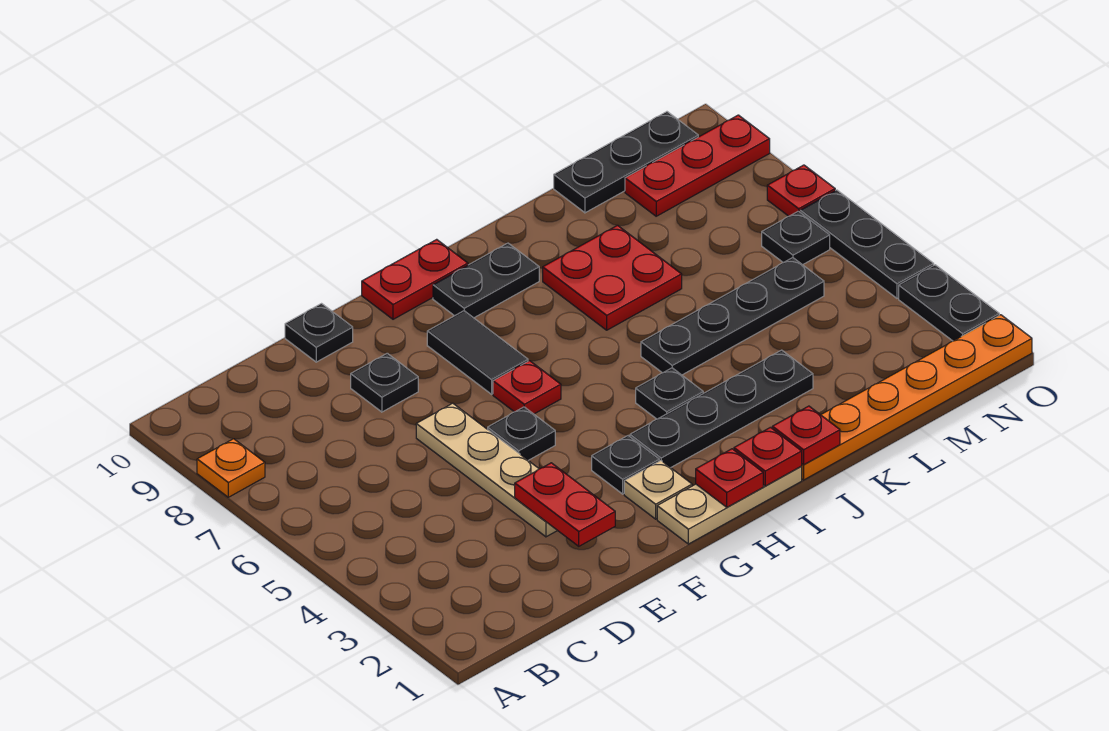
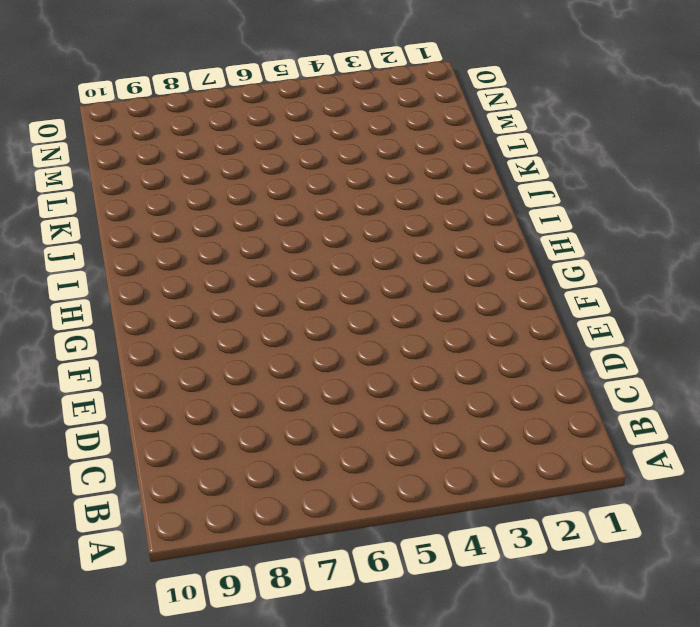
none -> orange 1x1 plate [197,439,265,497]
none -> tan 1x4 plate [416,403,558,537]
none -> black 1x1 plate [351,353,418,412]

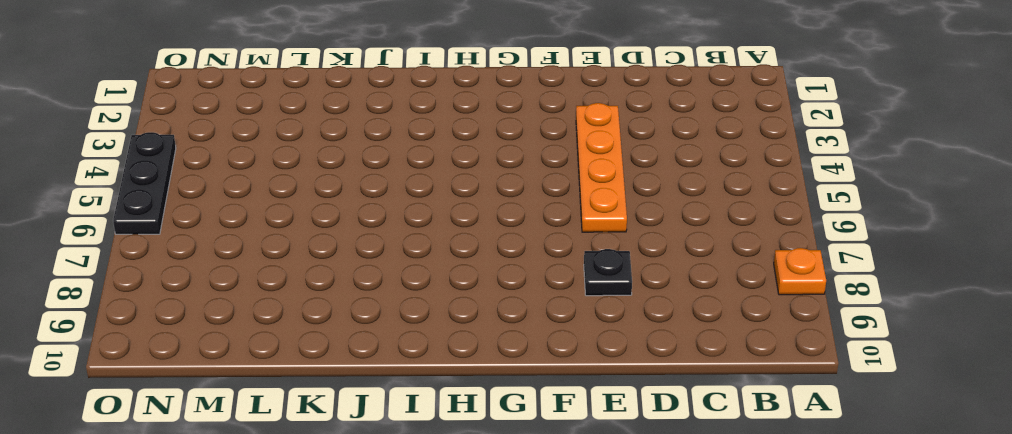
orange 1x4 plate [576,103,627,232] -> tan 1x4 plate [416,403,558,537]
none -> black 1x1 plate [285,304,353,362]
none -> black 1x1 plate [488,407,555,460]
none -> tan 1x3 plate [657,467,802,544]

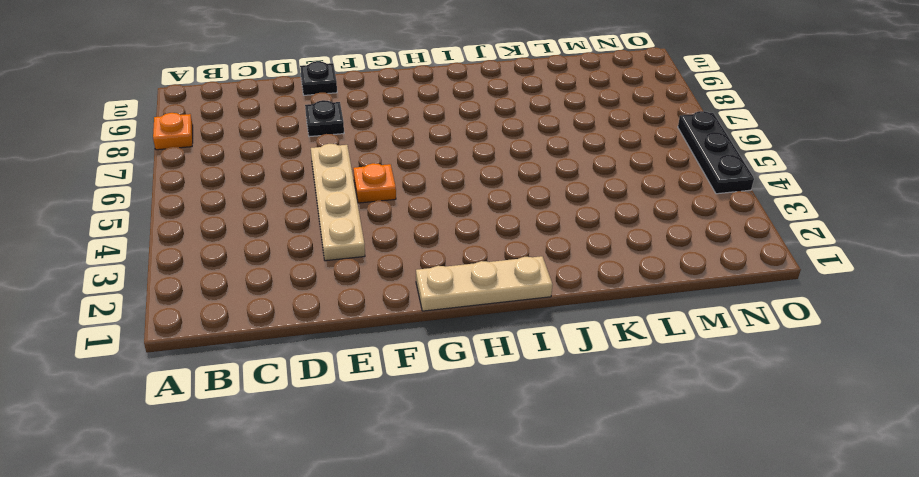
orange 1x1 plate [353,163,396,203] -> black 1x1 plate [488,407,555,460]
none -> tan 1x1 plate [624,461,692,519]
none -> black 1x1 plate [592,436,659,494]
none -> red 1x1 plate [493,361,561,414]

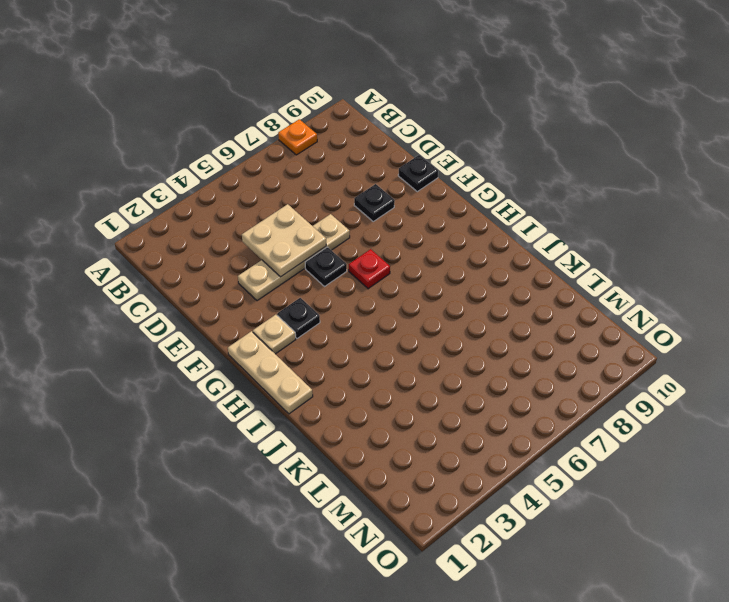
tan 2x2 plate [242,204,326,277] -> none
none -> black 1x2 tile [427,311,528,394]
none -> red 1x2 plate [362,239,468,319]
none -> black 1x4 plate [630,350,813,468]

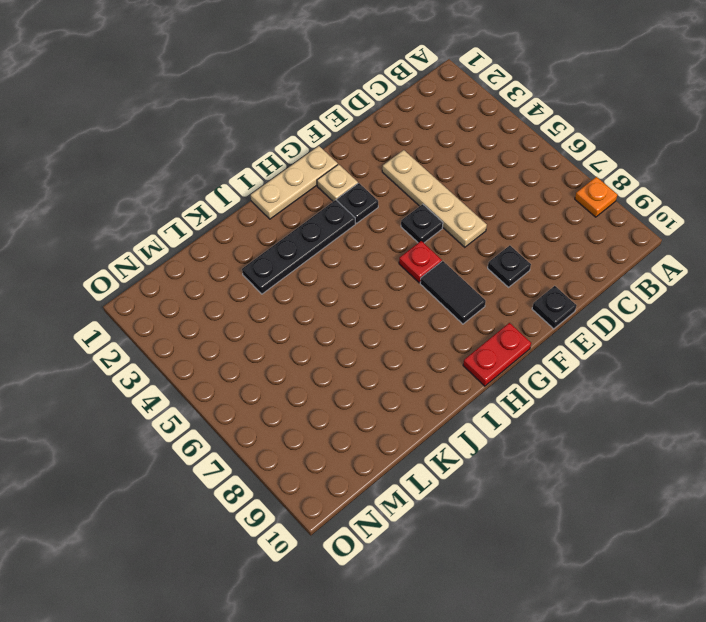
none -> black 1x2 plate [433,243,539,318]
none -> black 1x1 plate [636,368,703,419]
none -> orange 1x6 plate [801,315,1032,480]

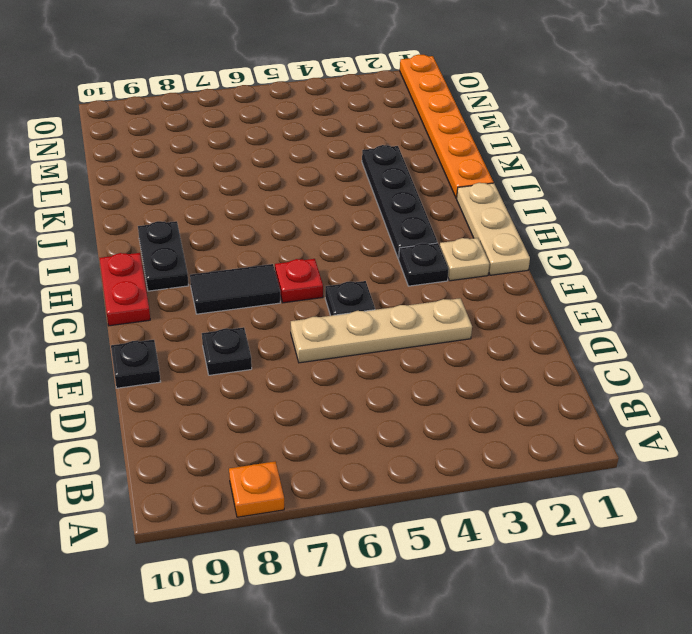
none -> black 1x1 plate [636,368,703,419]
none -> black 1x4 plate [641,258,824,375]
none -> red 2x2 plate [543,225,682,330]

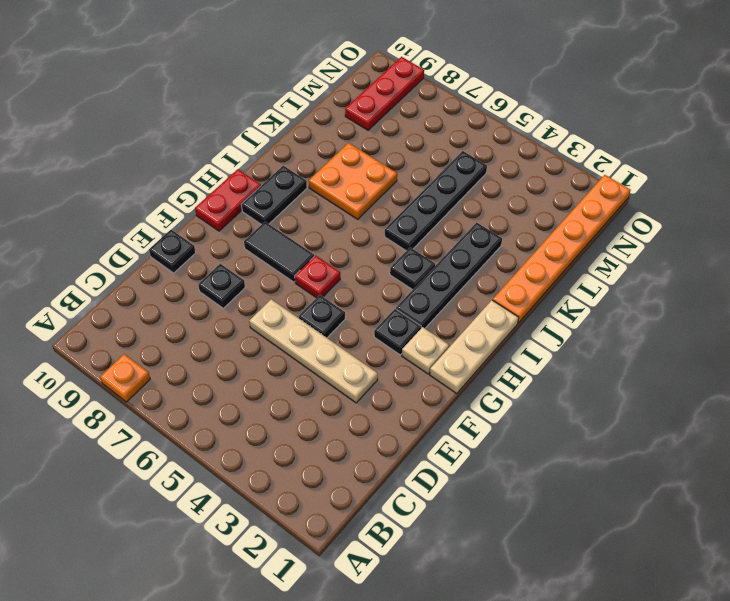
orange 2x2 plate [309,143,397,219] -> red 2x2 plate [543,225,682,330]
none -> black 1x3 plate [554,112,698,213]
none -> black 1x1 plate [762,211,830,265]
none -> black 1x2 plate [899,265,999,341]

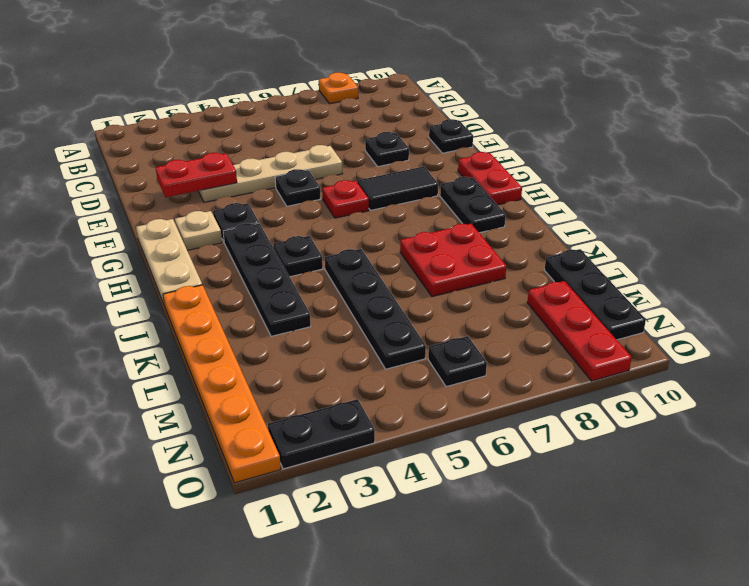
none -> black 1x3 plate [800,190,934,298]
none -> red 1x1 plate [767,165,835,216]
none -> red 1x1 plate [696,449,763,507]

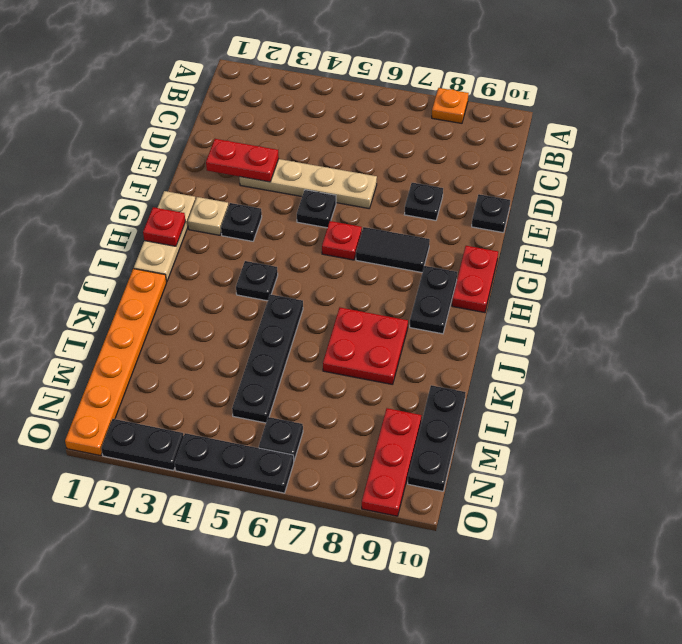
none -> black 1x4 plate [630,350,813,468]
none -> red 1x1 plate [767,165,835,216]
none -> red 1x1 plate [734,427,802,486]

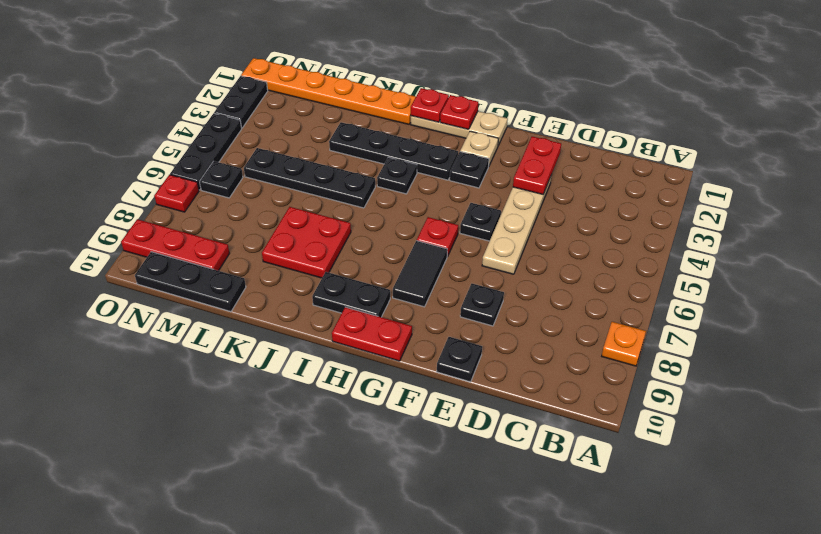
none -> red 1x1 plate [772,406,840,465]

